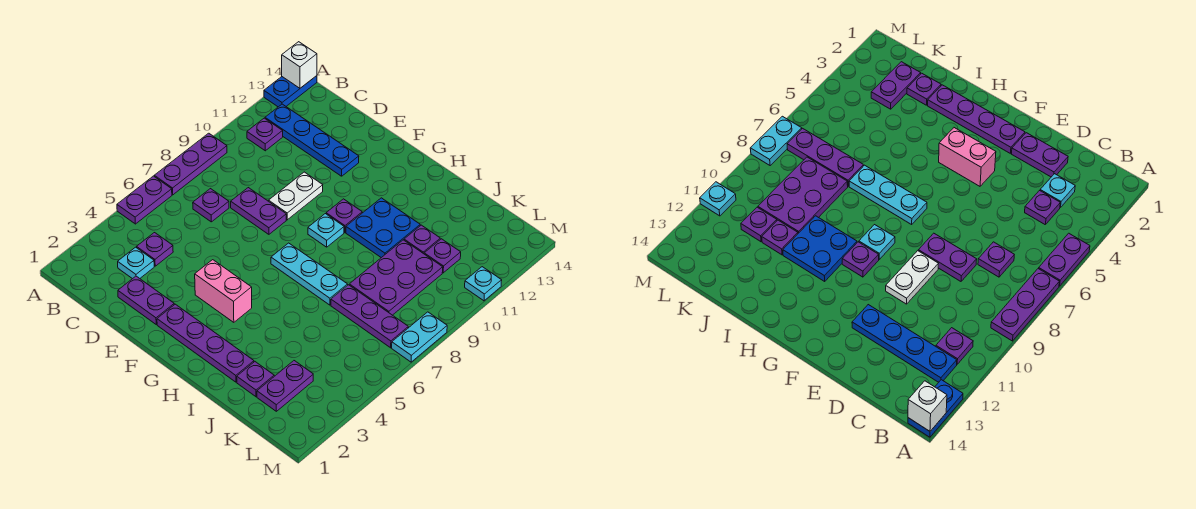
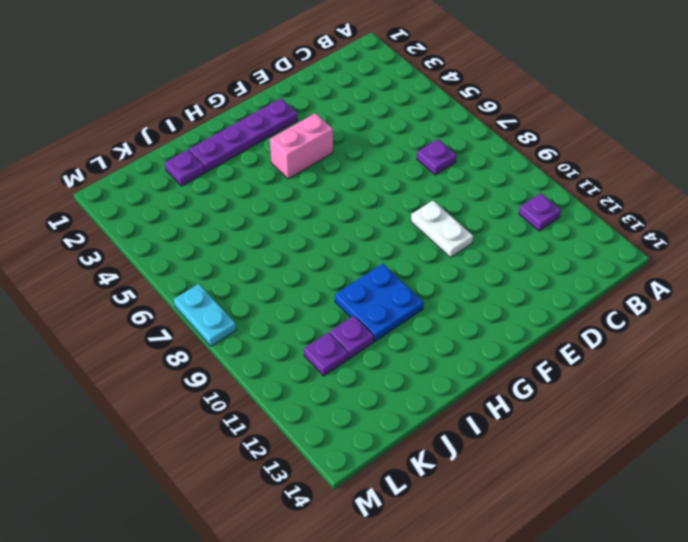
none -> purple 1x2 plate [117,176,172,224]
none -> purple 1x3 plate [154,133,227,195]
none -> blue 1x2 plate [264,76,317,107]

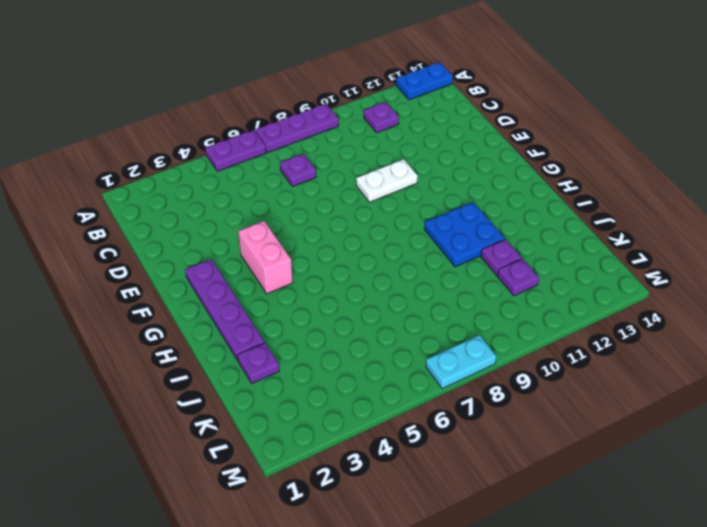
none -> blue 1x4 plate [265,104,359,176]
none -> cyan 1x1 plate [118,247,154,279]
none -> purple 1x1 plate [137,233,173,266]

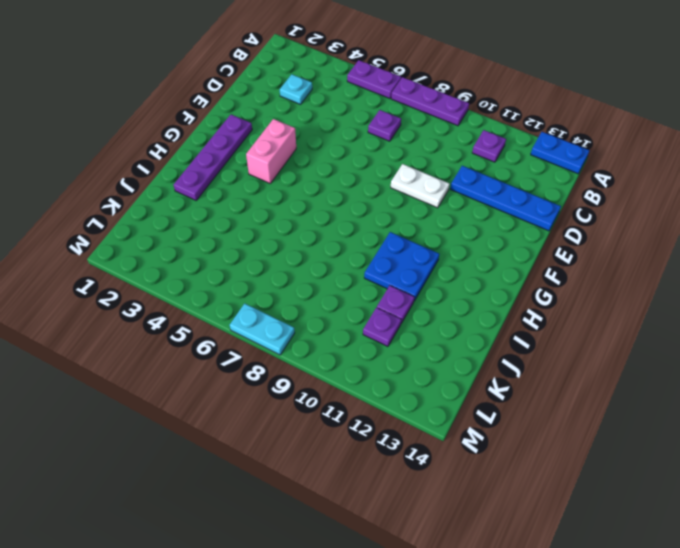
blue 1x4 plate [450,166,561,231] -> blue 1x4 plate turned to [265,104,359,176]
none -> purple 1x1 plate [137,233,173,266]
none -> purple 1x2 plate [118,276,174,324]
none -> purple 1x2 plate [231,188,286,234]

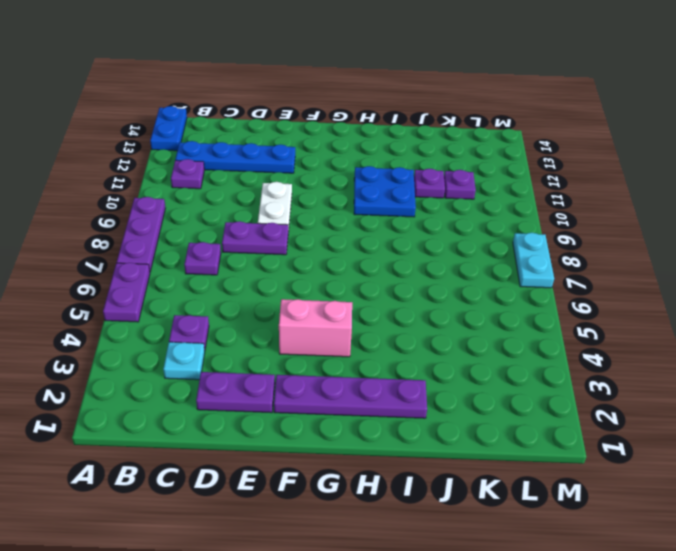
none -> cyan 1x3 plate [271,243,348,305]
none -> cyan 1x1 plate [308,214,344,247]
none -> purple 1x1 plate [326,199,362,232]

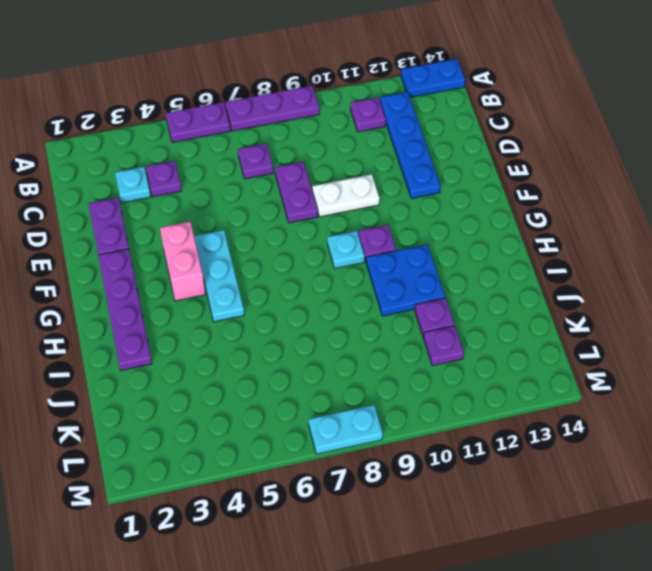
cyan 1x3 plate [194,230,244,322] -> cyan 1x3 plate moved to [271,243,348,305]
none -> purple 1x1 plate [237,362,274,397]
none -> purple 1x3 plate [331,285,408,348]
none -> purple 2x3 plate [349,240,443,315]

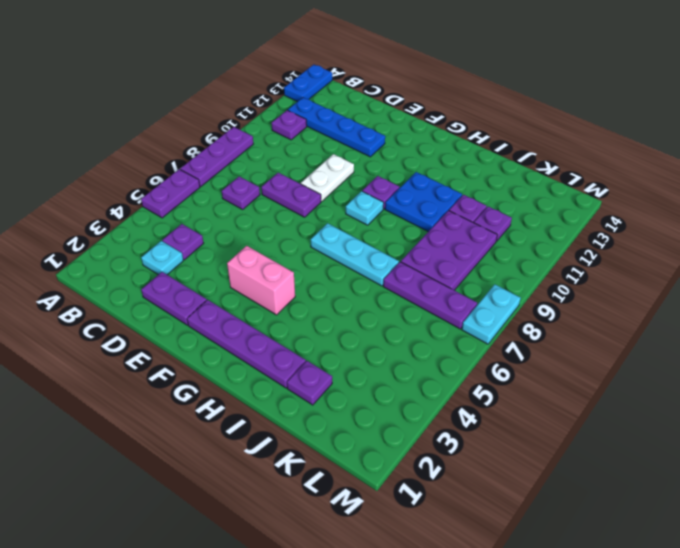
none -> purple 1x2 plate [257,361,313,411]
none -> cyan 1x1 plate [465,267,502,301]
none -> white 1x1 brick [282,42,317,88]

